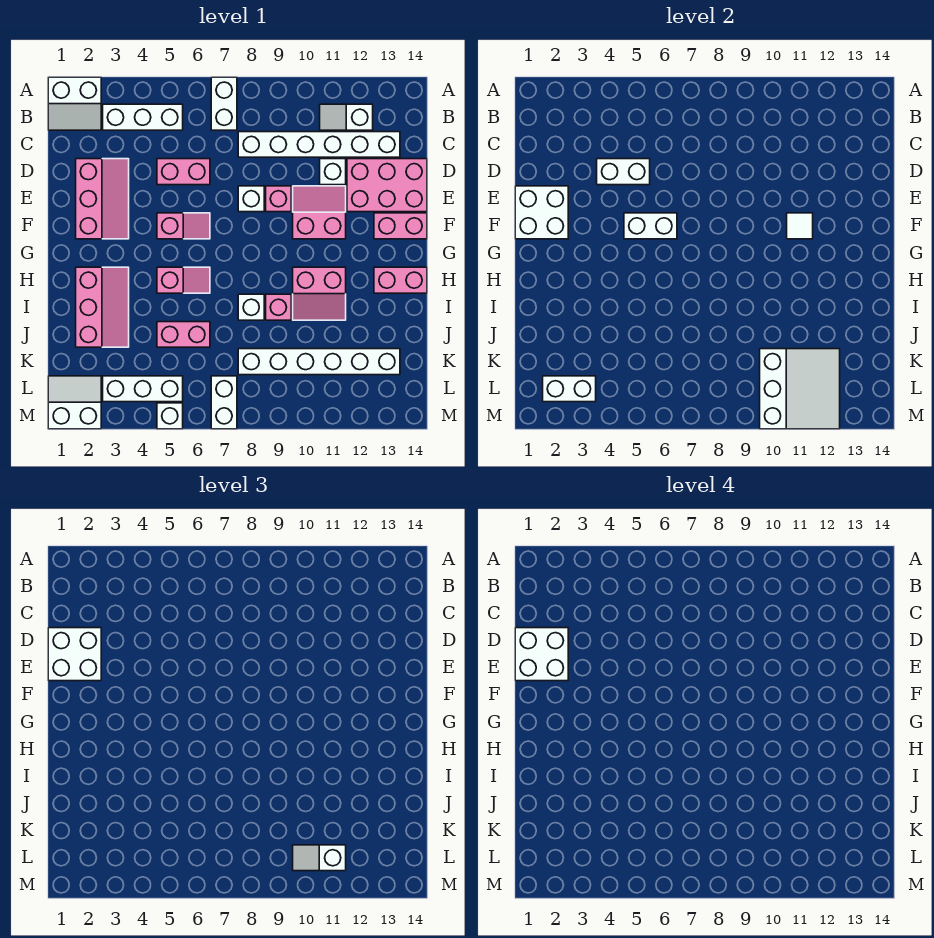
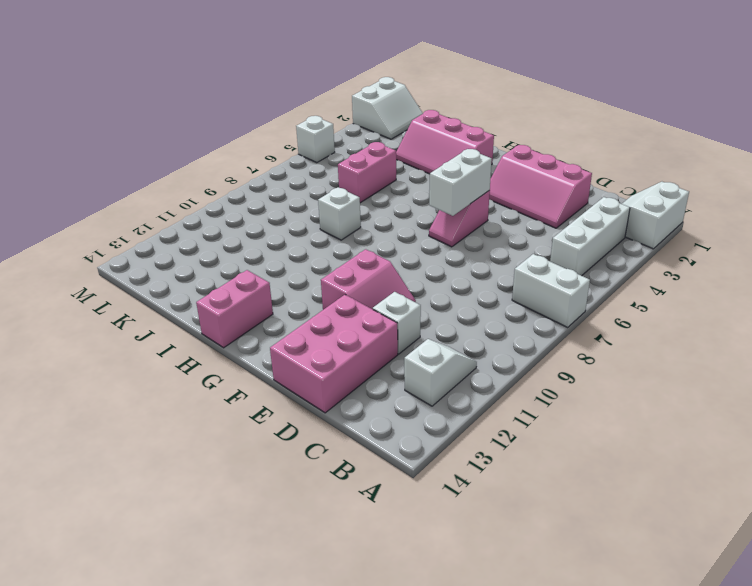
none -> white 1x6 brick [238,132,400,157]
none -> pink 1x2 brick [157,159,210,185]
none -> white 1x1 brick [238,186,264,212]
none -> pink 1x1 brick [266,186,291,212]

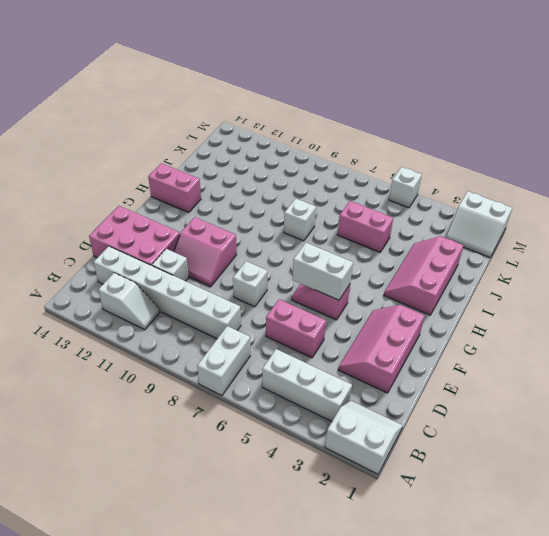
none -> pink 1x1 brick [266,186,291,212]
none -> pink 1x2 brick [374,213,427,239]
none -> pink 1x2 slope [157,267,210,293]
none -> pink 2x2 slope [293,267,346,320]

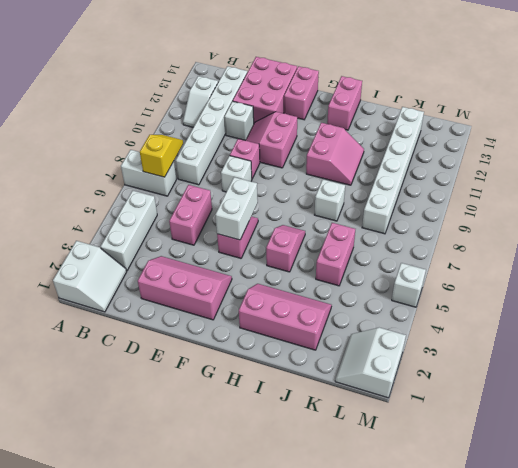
yellow 1x2 slope [140,135,183,177] -> none
none -> pink 1x1 brick [266,294,291,320]
none -> white 1x3 brick [103,376,183,402]
none -> white 1x2 brick [211,376,237,429]
none -> white 1x2 brick [597,159,650,185]

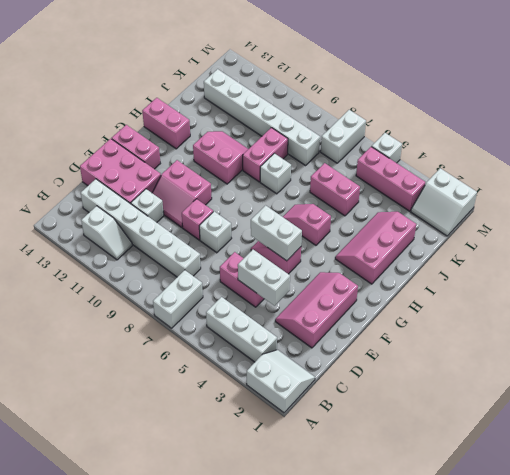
pink 1x2 brick [243,128,288,182] -> pink 1x1 brick [266,294,291,320]
pink 1x3 brick [356,147,425,211] -> white 1x3 brick [103,376,183,402]
none -> white 2x2 brick [515,186,568,239]
none -> white 1x1 tile [787,213,813,239]
none -> white 3x3 slope [760,349,840,429]
none -> white 1x2 brick [543,376,596,402]

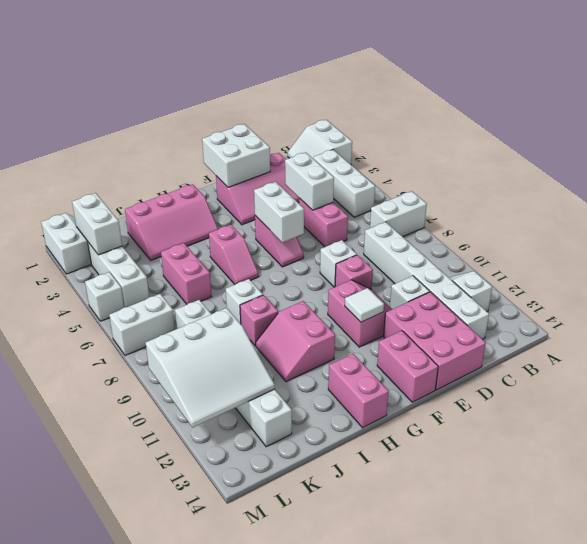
none -> white 2x2 brick [48,628,101,681]
none -> white 1x2 slope [293,845,346,871]
none -> white 2x2 brick [515,628,568,681]

